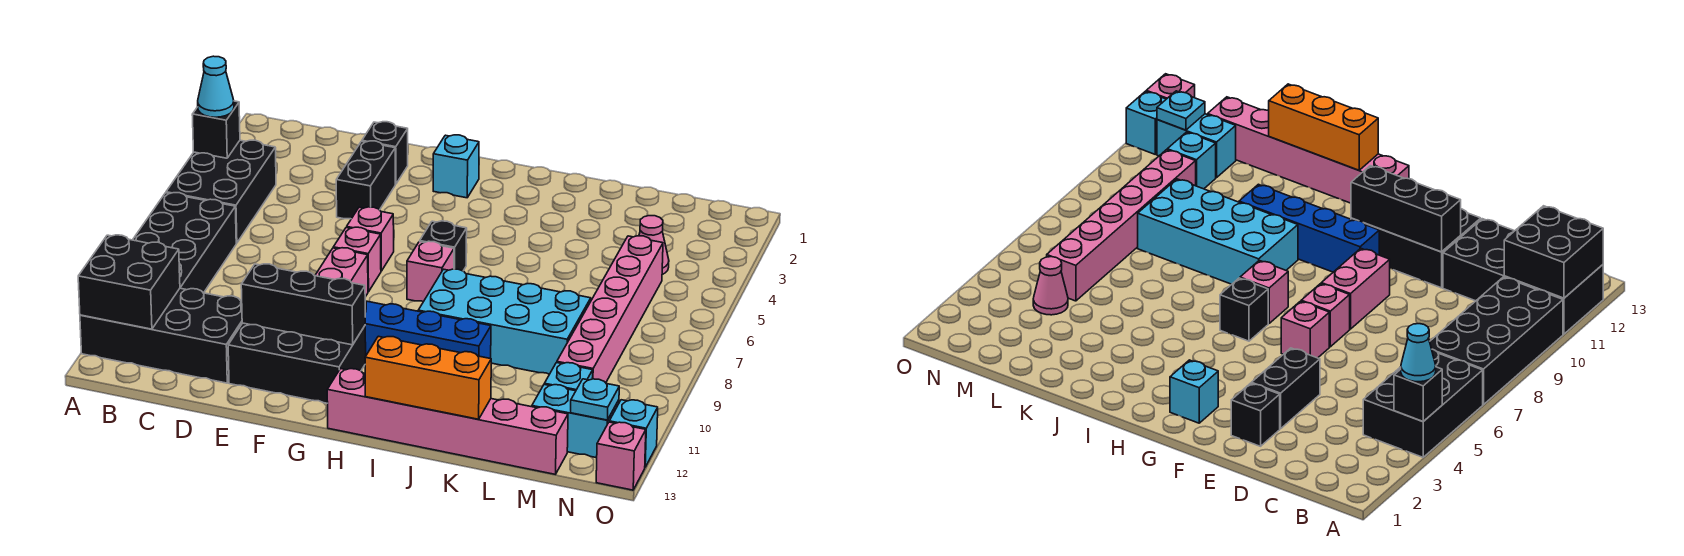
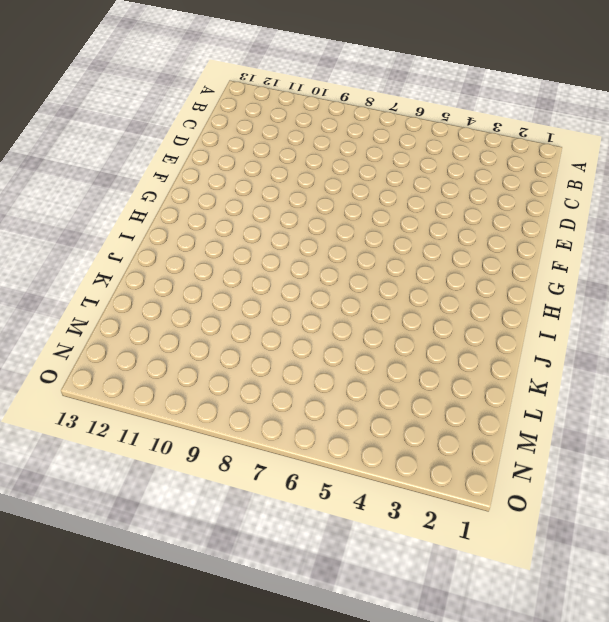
none -> black 2x3 brick [166,140,276,243]
none -> black 2x4 brick [133,193,236,293]
none -> black 2x4 brick [80,288,242,383]

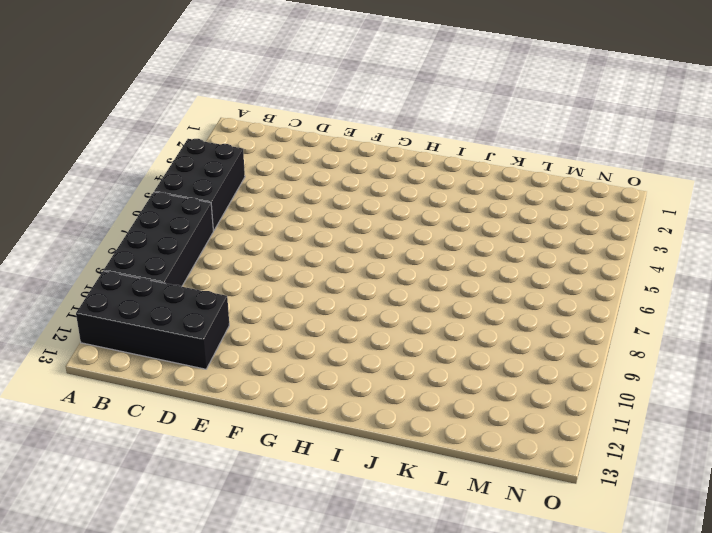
none -> black 1x1 brick [362,122,408,184]
none -> black 1x2 brick [336,141,395,219]
none -> black 2x3 brick [228,323,366,403]

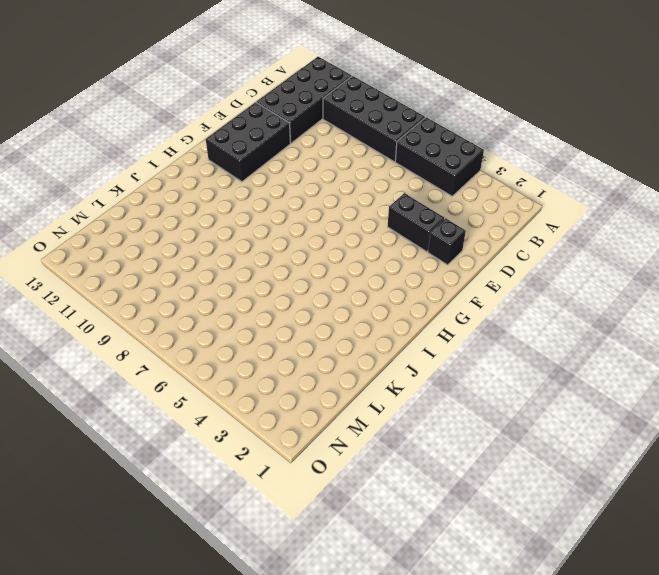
none -> pink 1x1 brick [347,207,394,271]
none -> pink 1x1 brick [333,227,381,292]
none -> pink 1x2 brick [315,248,368,297]

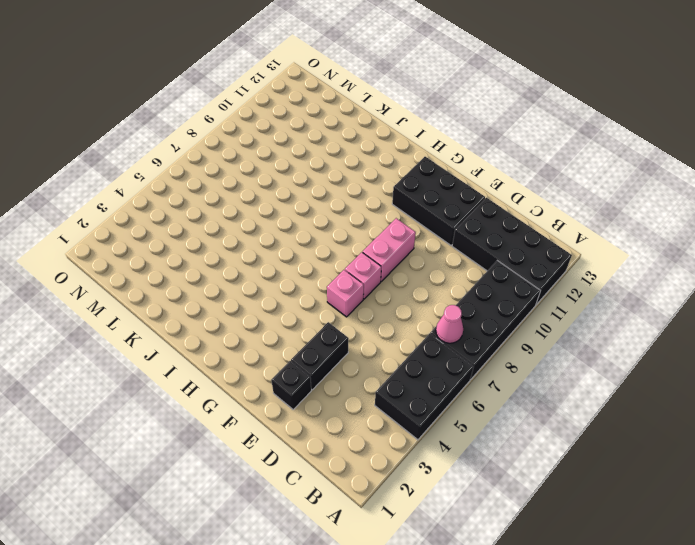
pink 1x1 cone [436,305,463,343] -> pink 1x1 cone moved to [639,216,669,275]
none -> cyan 1x1 brick [433,135,479,198]
none -> blue 1x4 brick [365,301,491,359]
none -> black 1x1 brick [420,221,467,271]

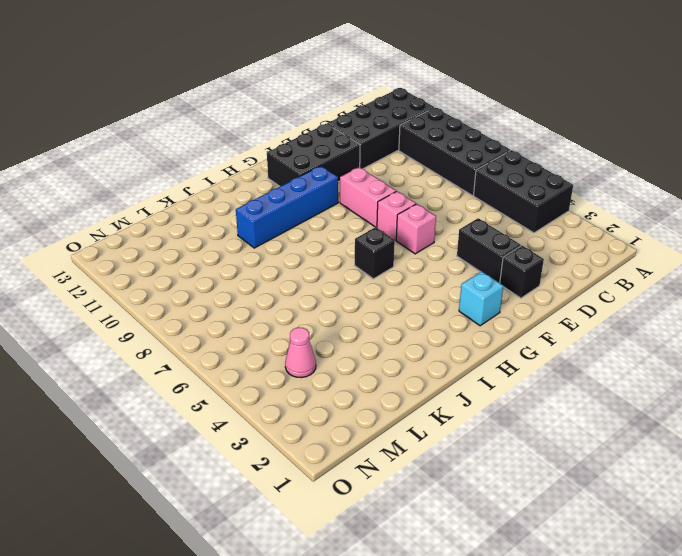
none -> pink 1x1 brick [407,241,454,302]
none -> pink 1x6 brick [327,369,568,474]
none -> cyan 2x4 brick [418,269,591,374]

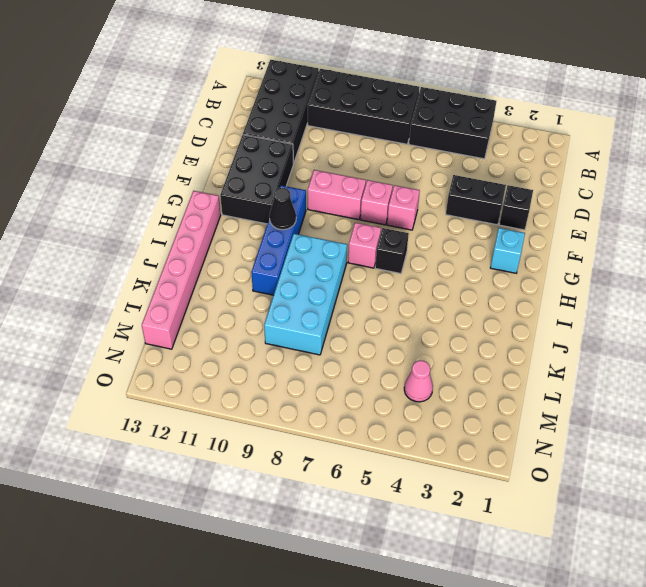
black 1x1 cone [269,188,296,230] -> none
none -> pink 1x6 brick [557,236,663,383]
none -> cyan 1x1 brick [544,363,593,391]
none -> cyan 1x2 brick [532,385,619,458]

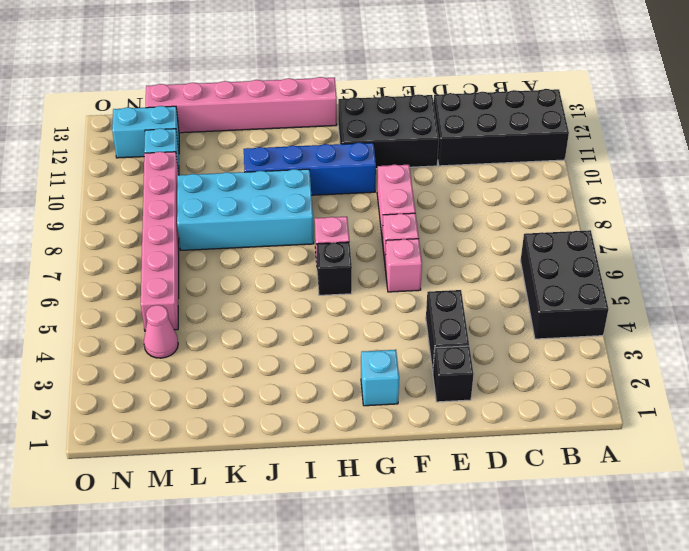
none -> black 2x4 brick [133,193,236,293]
none -> cyan 1x1 brick [609,400,658,467]
none -> pink 1x1 brick [596,422,646,490]

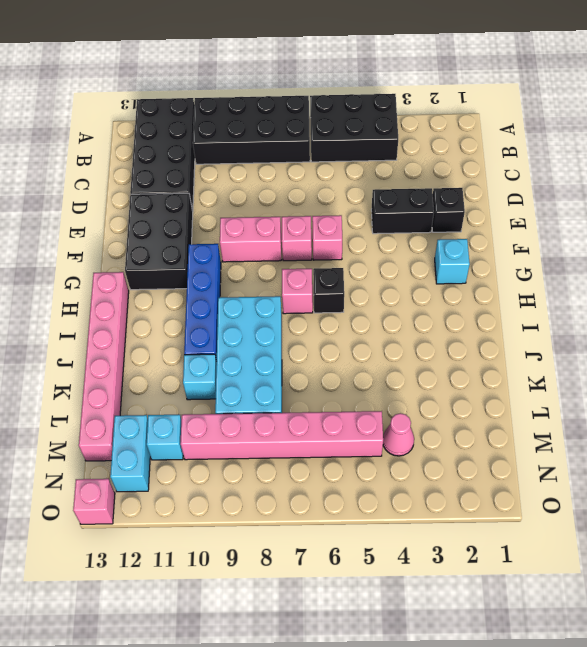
cyan 1x1 brick [183,354,217,400] -> cyan 1x1 brick moved to [609,400,658,467]
none -> black 1x1 brick [192,101,240,158]
none -> black 2x2 brick [78,235,180,329]
none -> black 1x3 brick [241,264,365,345]

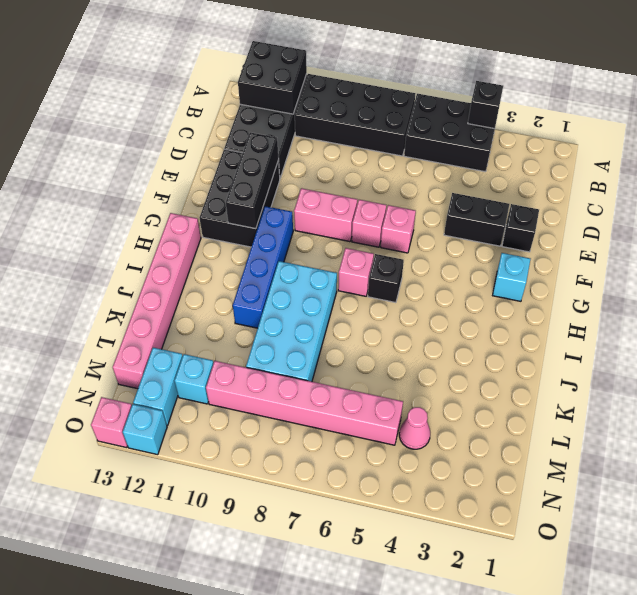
none -> orange 1x3 brick [365,336,491,419]
none -> cyan 1x1 plate [571,379,619,420]
none -> cyan 1x1 cone [198,56,234,117]

